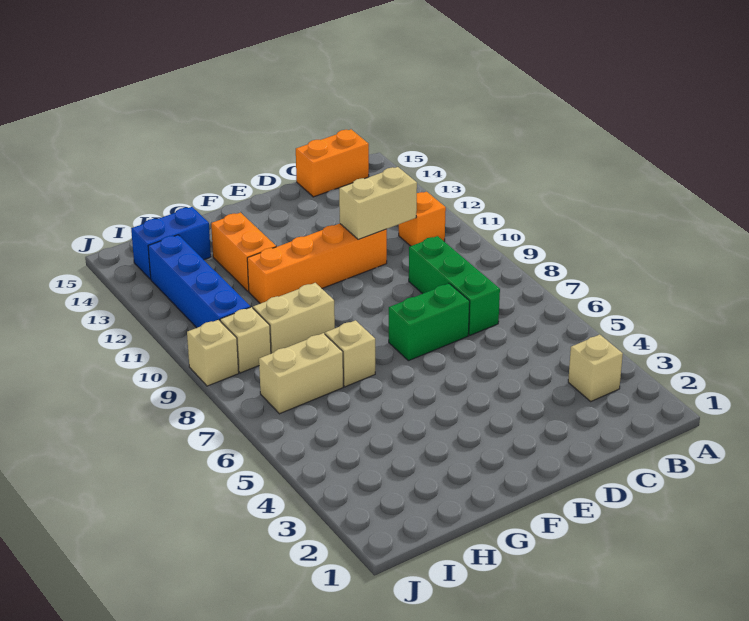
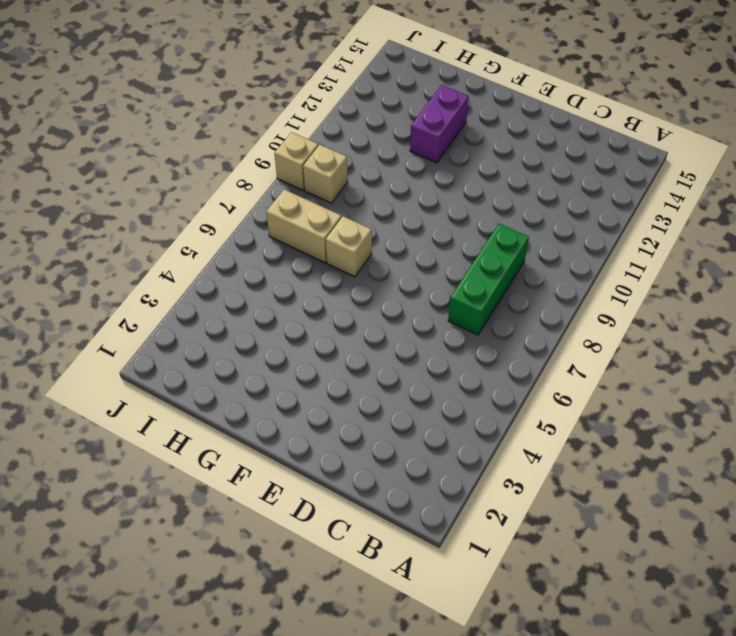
purple 1x2 brick [410,85,469,163] -> orange 1x2 brick [211,212,276,291]
none -> tan 1x1 brick [568,335,623,401]
none -> orange 1x1 brick [399,192,446,246]
none -> orange 1x2 brick [296,129,369,197]

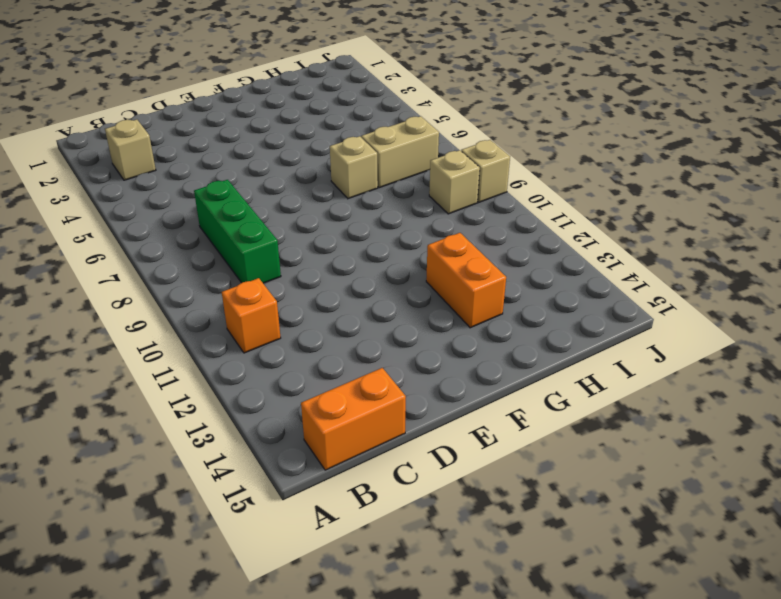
none -> green 1x2 brick [389,284,470,361]
none -> orange 1x4 brick [247,224,387,304]
none -> tan 1x2 brick [253,283,335,353]

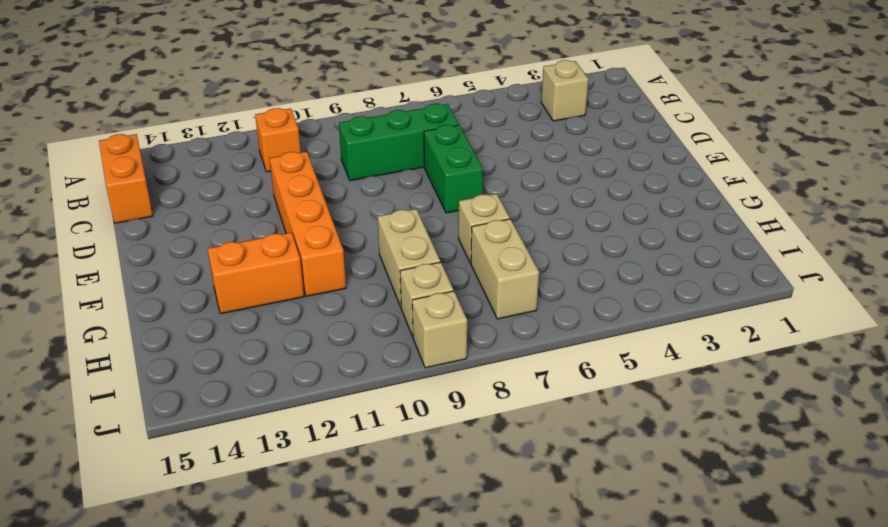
none -> blue 1x2 brick [131,207,211,279]
none -> blue 1x4 brick [148,235,250,328]
none -> tan 1x2 brick [339,167,417,240]

